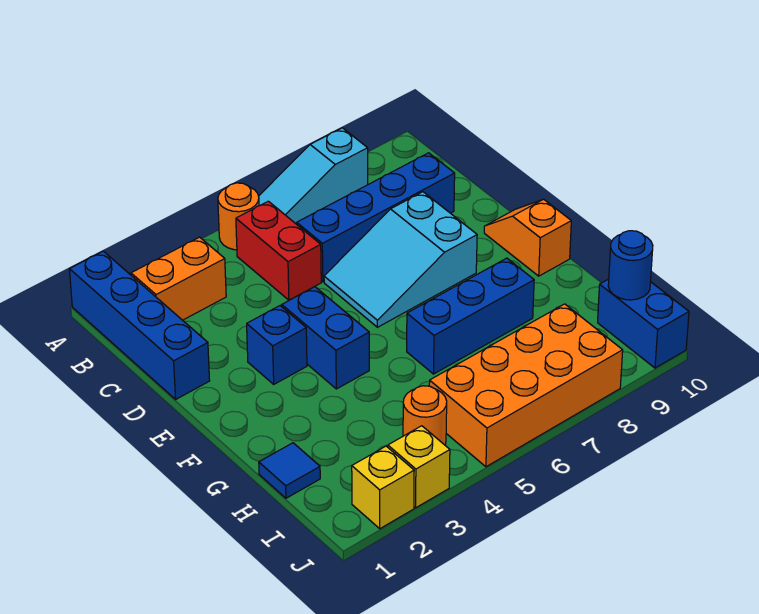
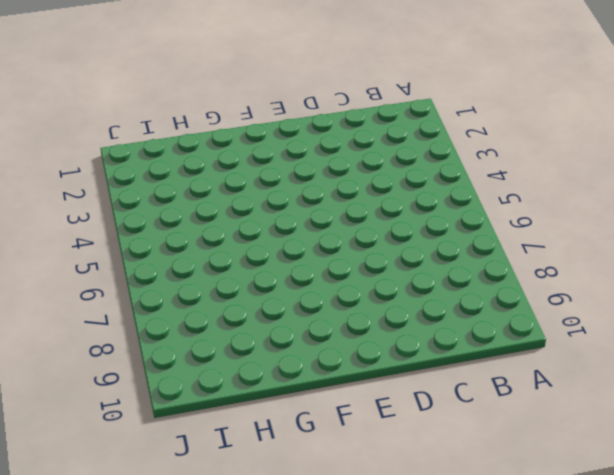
none -> blue 1x4 brick [70,251,210,399]
none -> orange 1x1 round brick [218,183,259,250]
none -> cyan 1x3 slope [259,128,368,224]

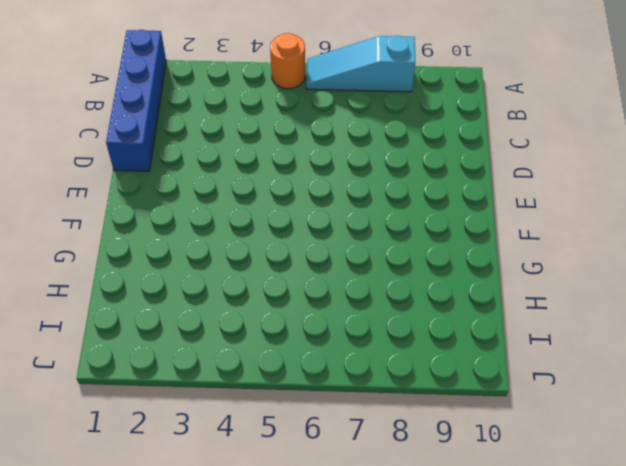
none -> orange 1x2 brick [131,237,226,320]
none -> red 1x2 brick [236,201,321,300]
none -> blue 1x4 brick [297,153,455,282]

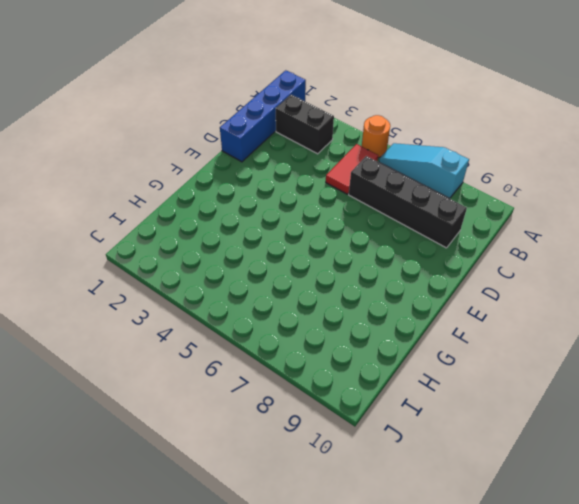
black 1x2 brick [276,95,334,154] -> orange 1x2 brick [131,237,226,320]
red 1x2 tile [326,144,378,194] -> red 1x2 brick [236,201,321,300]
black 1x4 brick [349,156,467,248] -> blue 1x4 brick [297,153,455,282]
none -> cyan 2x3 slope [324,192,477,327]
none -> blue 1x1 brick [247,306,307,384]
none -> blue 1x2 brick [282,287,369,389]

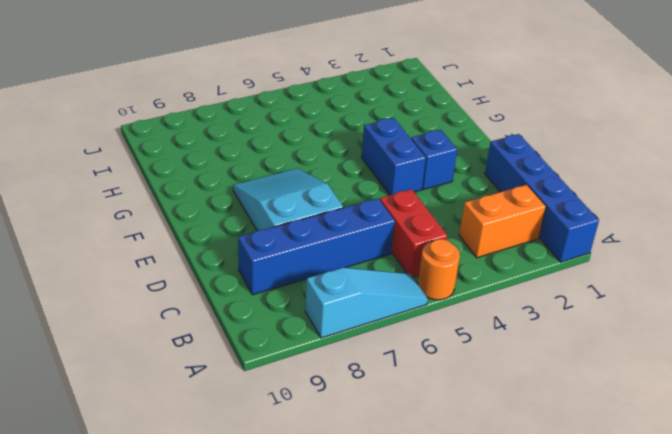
cyan 2x3 slope [233,168,343,231] -> cyan 2x3 slope turned to [324,192,477,327]
none -> orange 1x2 slope [484,199,571,276]
none -> blue 1x3 brick [407,258,534,374]
none -> blue 1x1 tile [259,443,320,498]

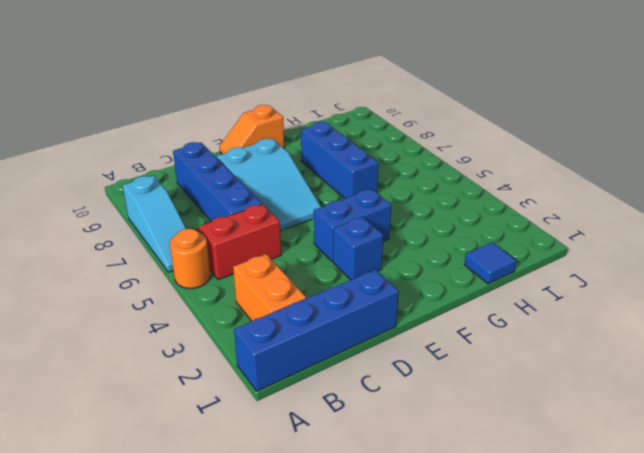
none -> orange 1x1 round brick [403,386,447,445]
none -> orange 2x4 brick [429,304,623,467]
none -> blue 1x2 brick [598,279,689,368]

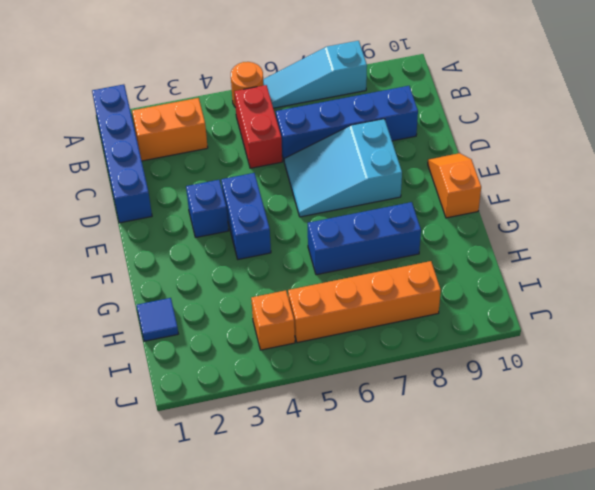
orange 1x1 brick [251,290,295,350] -> orange 1x1 round brick [403,386,447,445]
orange 1x4 brick [288,261,441,343] -> orange 2x4 brick [429,304,623,467]
none -> blue 1x2 brick [598,279,689,368]
none -> yellow 1x1 brick [352,446,414,529]
none -> yellow 1x1 brick [388,426,450,508]

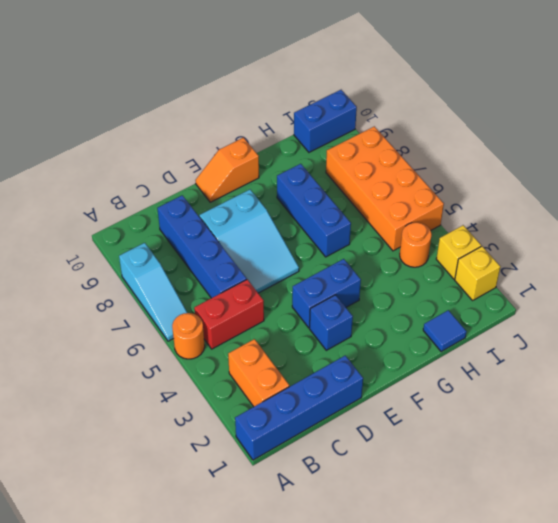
none -> blue 1x1 round brick [608,231,653,300]

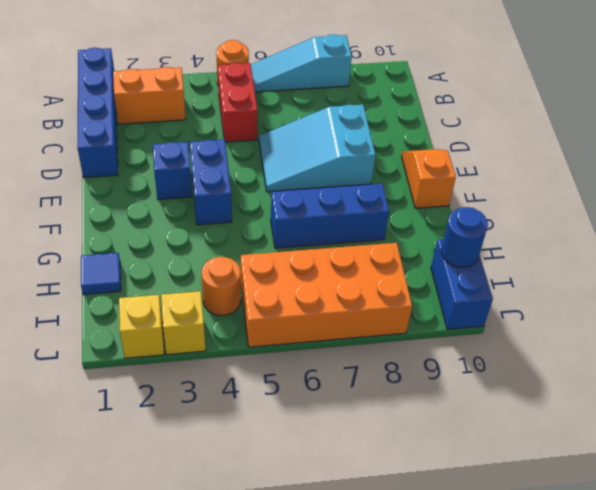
none -> blue 1x4 brick [297,153,455,282]

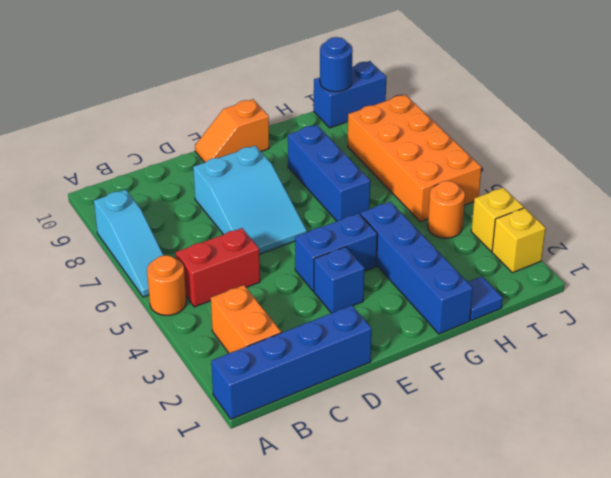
blue 1x4 brick [360,202,473,334] -> blue 1x4 brick moved to [297,153,455,282]

